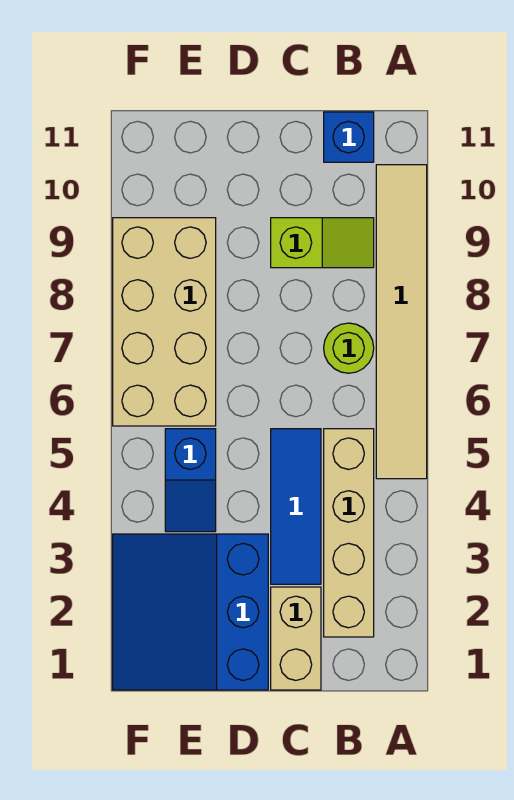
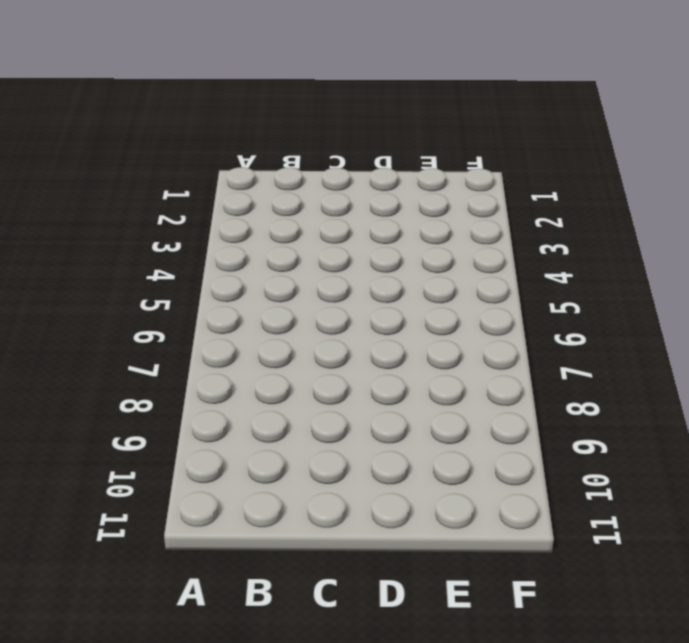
none -> tan 1x6 tile [376,165,427,479]
none -> tan 1x4 brick [324,429,374,637]

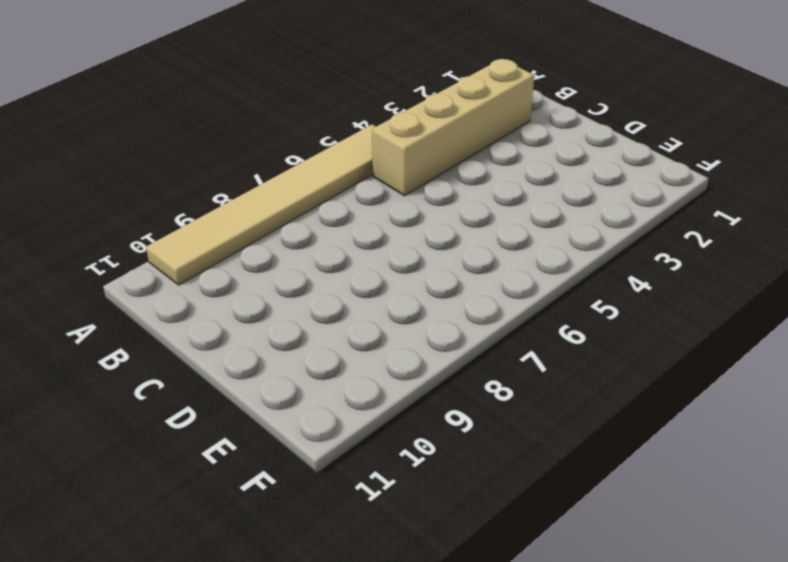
none -> lime 1x1 round brick [324,323,374,373]
none -> lime 1x2 slope [271,218,374,268]

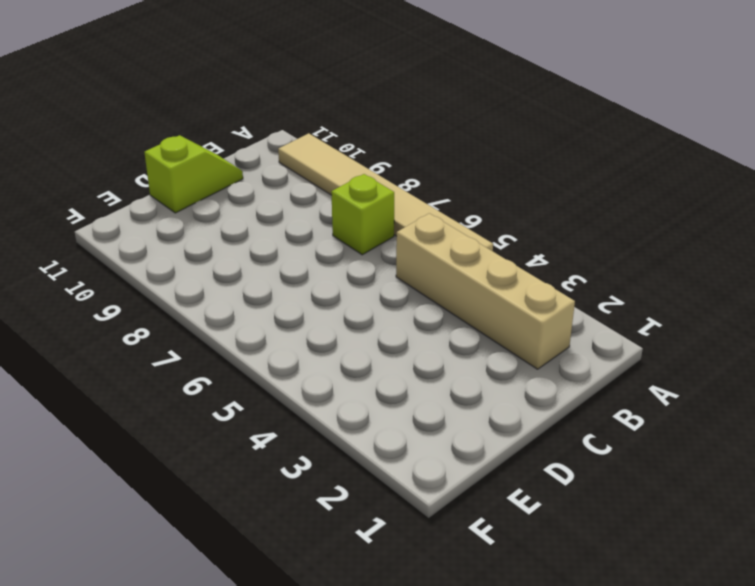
lime 1x1 brick [331,174,394,255] -> lime 1x1 round brick [324,323,374,373]
lime 1x2 slope [144,135,243,213] -> lime 1x2 slope moved to [271,218,374,268]
none -> blue 1x1 brick [324,112,374,162]
none -> tan 1x2 brick [271,587,321,690]

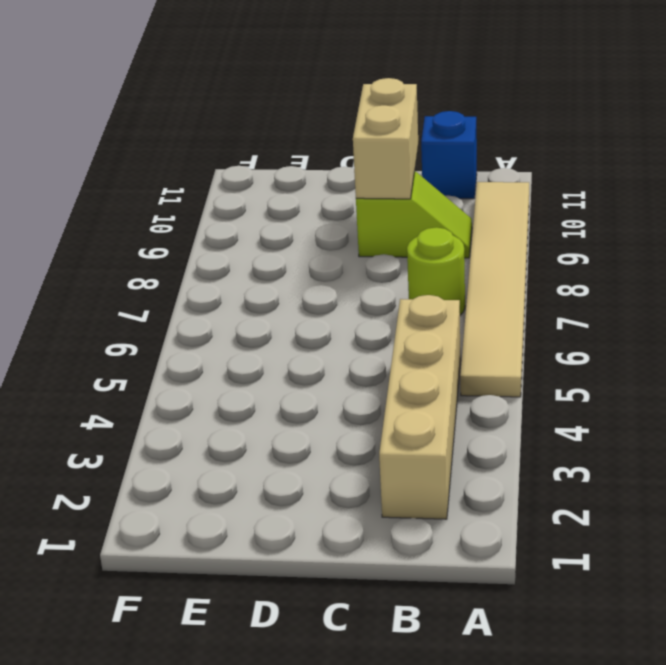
tan 1x2 brick [353,78,418,199] -> tan 1x2 brick moved to [271,587,321,690]
none -> blue 1x3 tile [271,429,321,584]
none -> blue 3x3 slope [113,534,268,690]

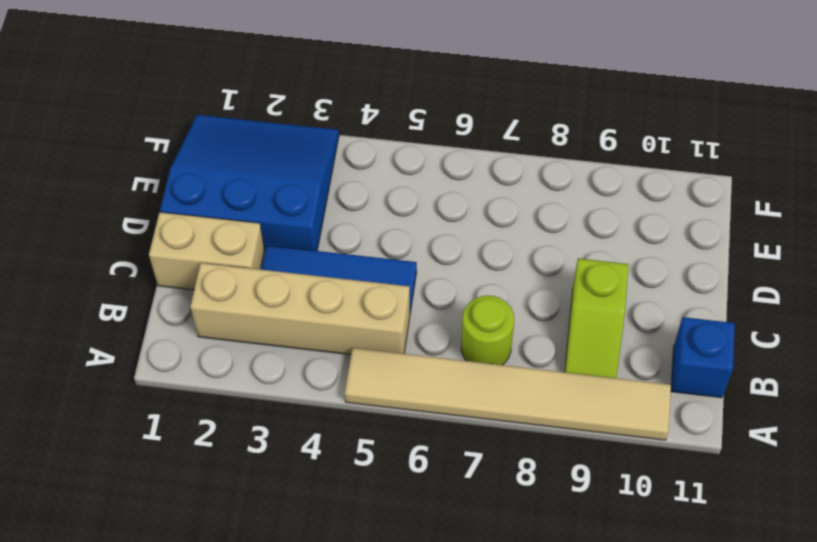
none -> blue 1x2 slope [165,429,216,532]
none -> tan 2x4 brick [113,218,216,426]

